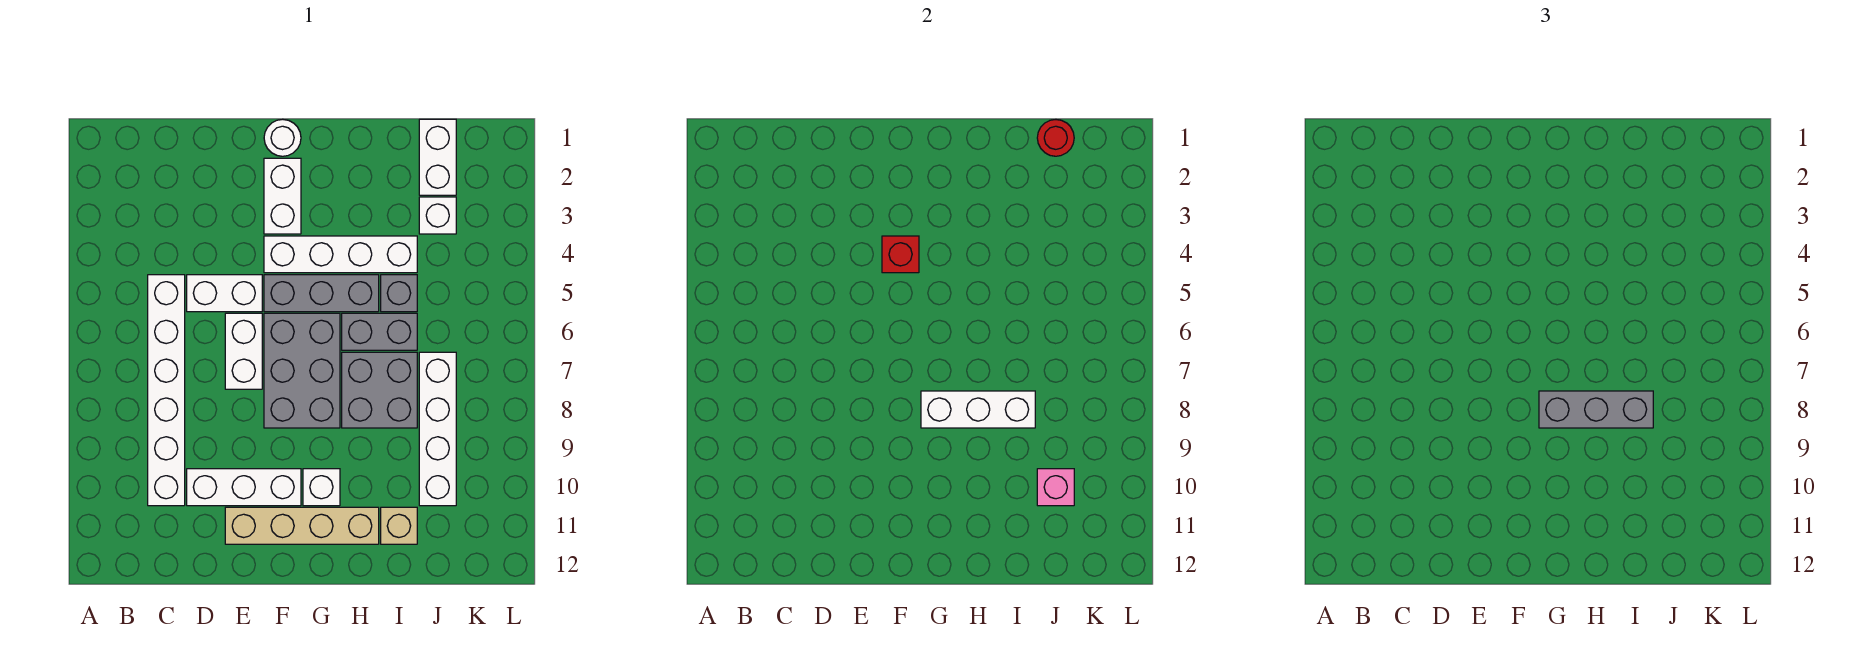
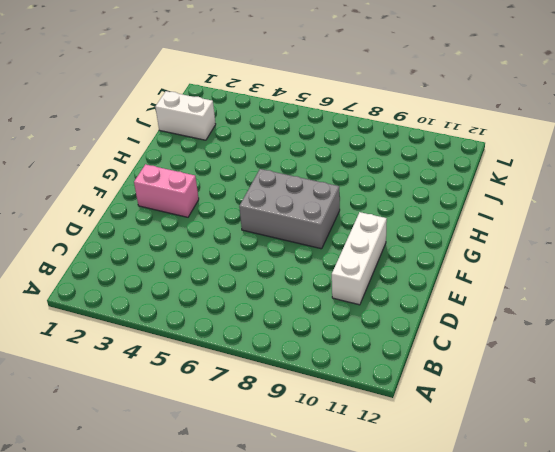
pink 1x2 brick [134,164,199,217] -> white 1x2 brick [264,158,301,234]
none -> white 1x6 brick [148,275,185,506]
none -> white 1x2 brick [187,275,262,312]
none -> white 1x2 brick [225,313,262,389]

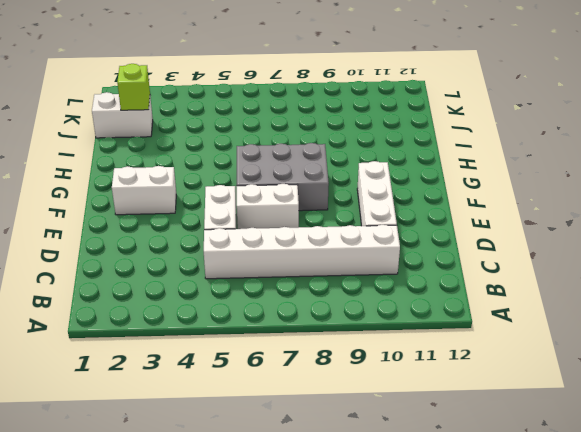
lime 1x1 brick [117,64,150,110] -> none
none -> tan 1x4 brick [225,507,379,544]
none -> white 1x1 round brick [264,119,301,156]
none -> white 1x4 brick [264,236,417,273]

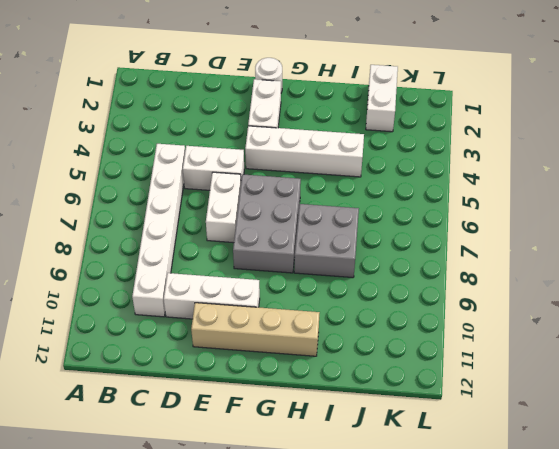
none -> grey 1x3 brick [264,275,379,312]
none -> white 1x1 brick [303,469,340,506]
none -> grey 1x2 brick [342,313,417,350]

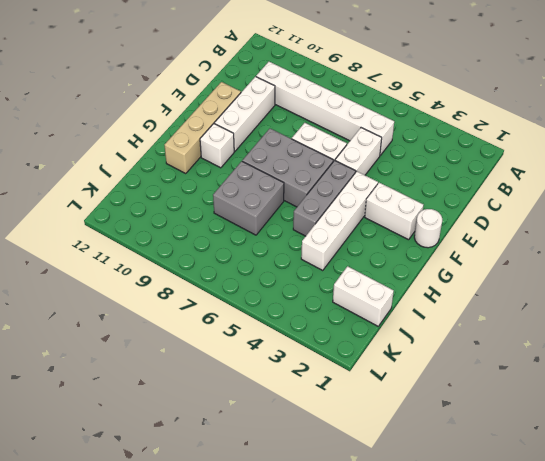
none -> grey 1x2 brick [342,313,417,350]
none -> grey 1x1 brick [381,275,417,312]
none -> tan 1x1 brick [381,507,417,544]

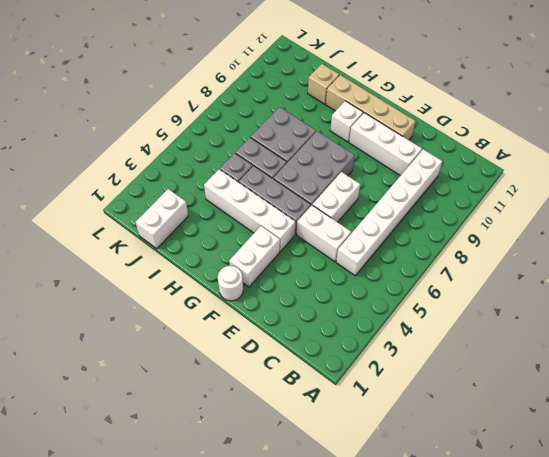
none -> white 1x1 brick [419,197,456,234]
none -> white 1x4 brick [419,352,456,506]
none -> red 1x1 brick [882,236,919,273]

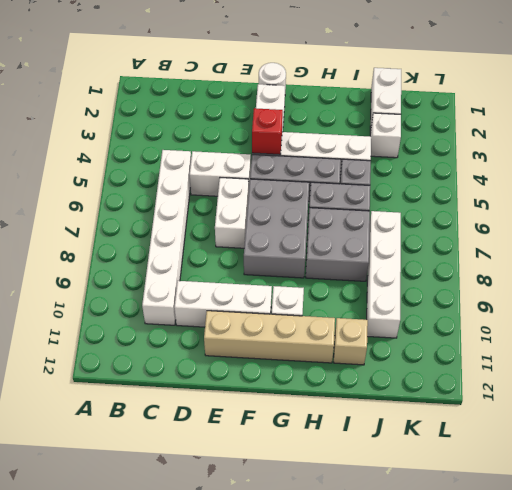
none -> white 1x3 brick [921,391,1035,428]
none -> red 1x1 round brick [1037,120,1074,156]
none -> pink 1x1 brick [1037,469,1074,506]

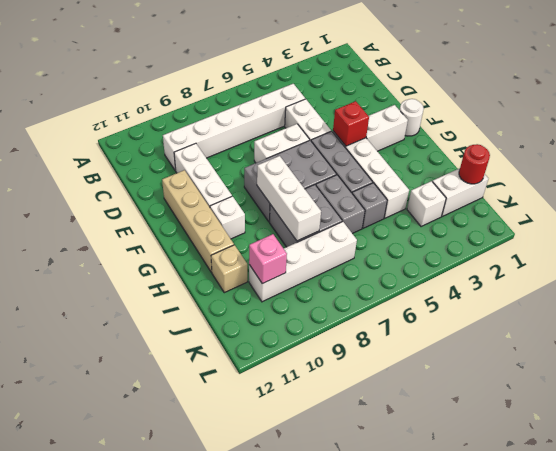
none -> grey 1x3 brick [1539,391,1653,428]

